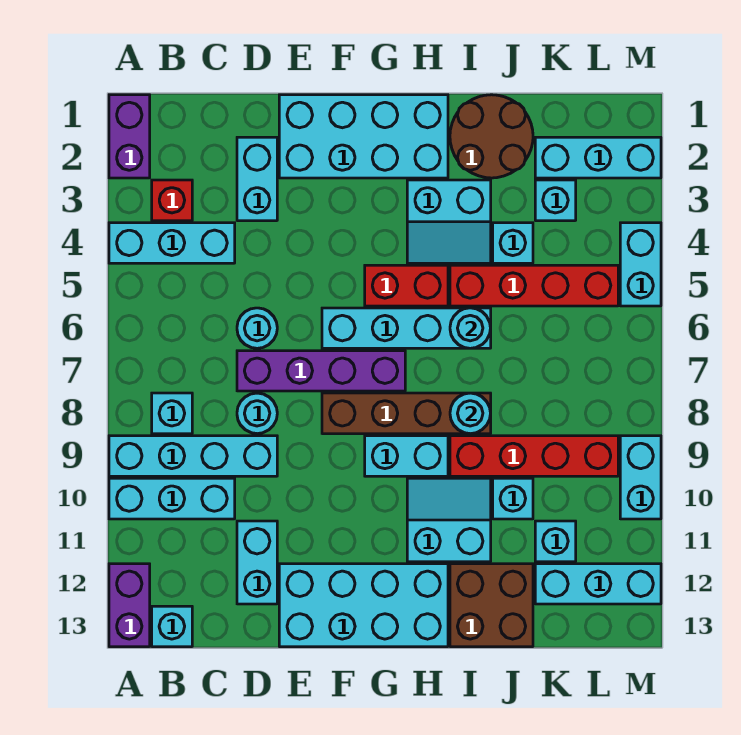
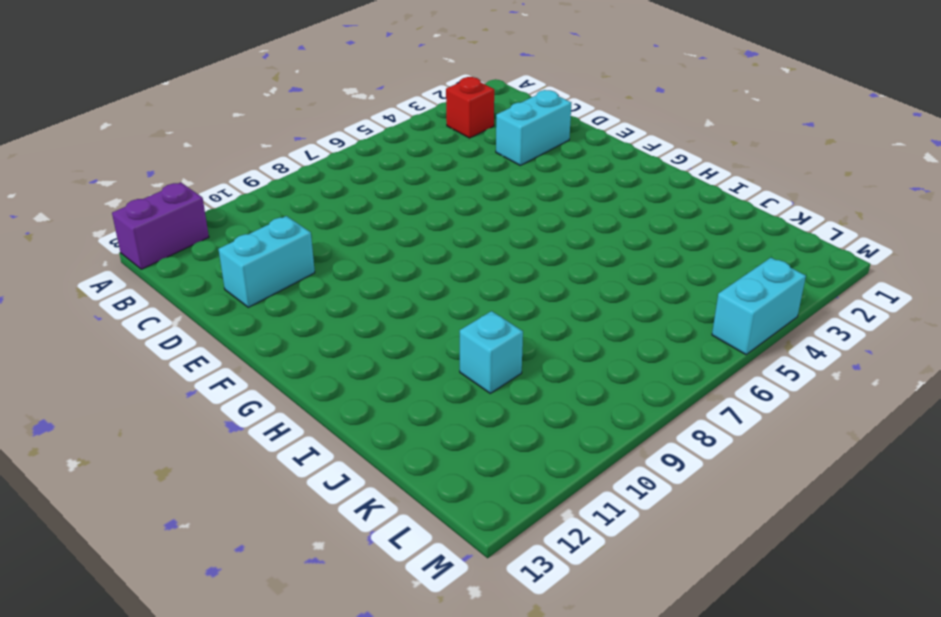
none -> purple 1x2 brick [109,95,150,178]
none -> cyan 1x3 brick [109,223,235,263]
none -> cyan 1x4 brick [109,436,277,476]
none -> cyan 1x3 brick [109,478,235,519]

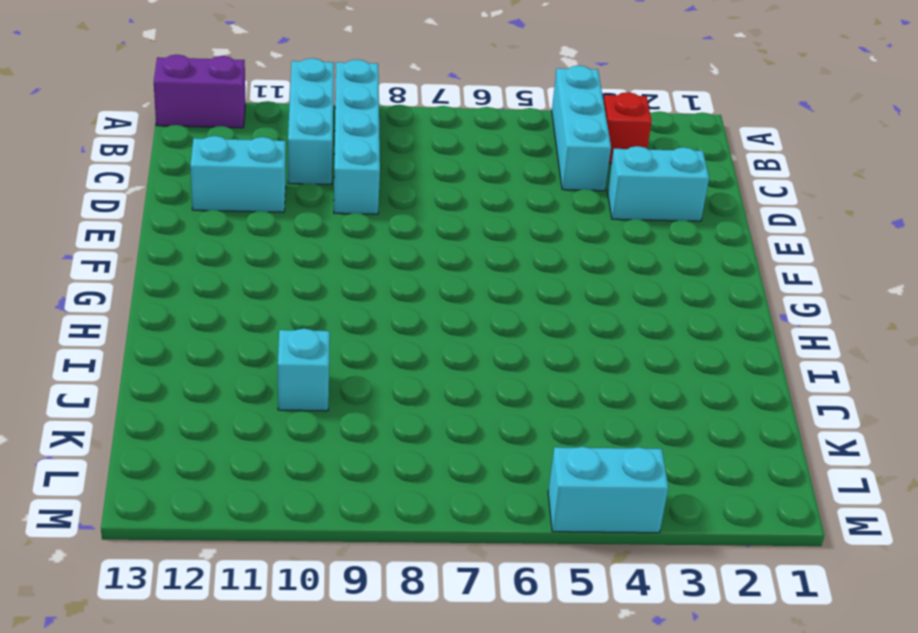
none -> purple 1x2 brick [109,95,150,178]
none -> cyan 1x1 brick [152,393,192,434]
none -> cyan 1x1 brick [152,606,192,647]
none -> cyan 1x1 round brick [237,308,277,348]

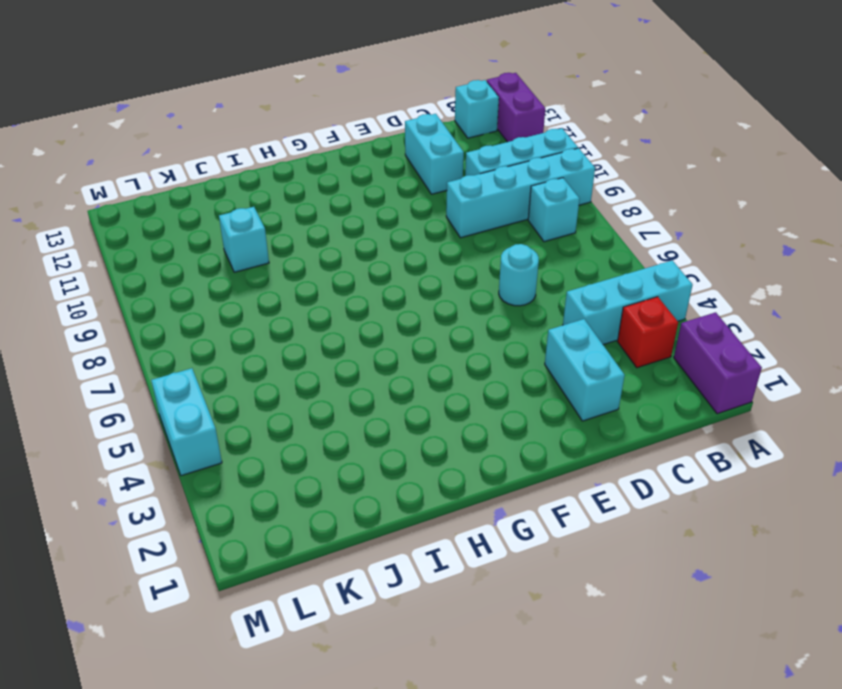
none -> purple 1x4 brick [237,351,405,391]
none -> cyan 1x1 round brick [237,393,277,434]
none -> cyan 2x4 brick [279,95,448,178]
none -> cyan 2x4 brick [279,564,448,647]

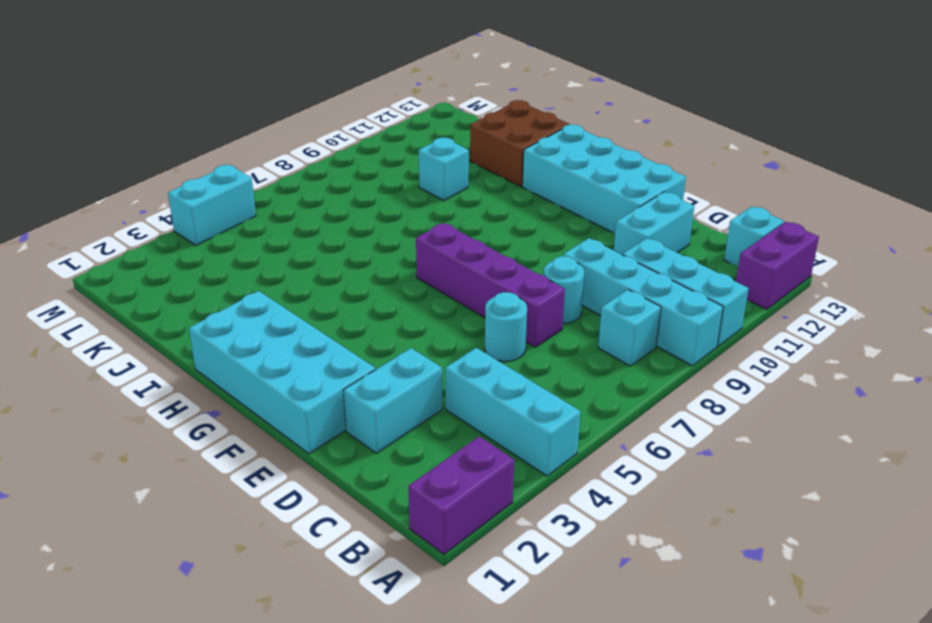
none -> red 1x1 brick [152,180,192,221]
none -> cyan 1x4 brick [322,308,491,348]
none -> brown 1x4 brick [322,393,491,434]
none -> red 1x2 brick [365,265,448,306]

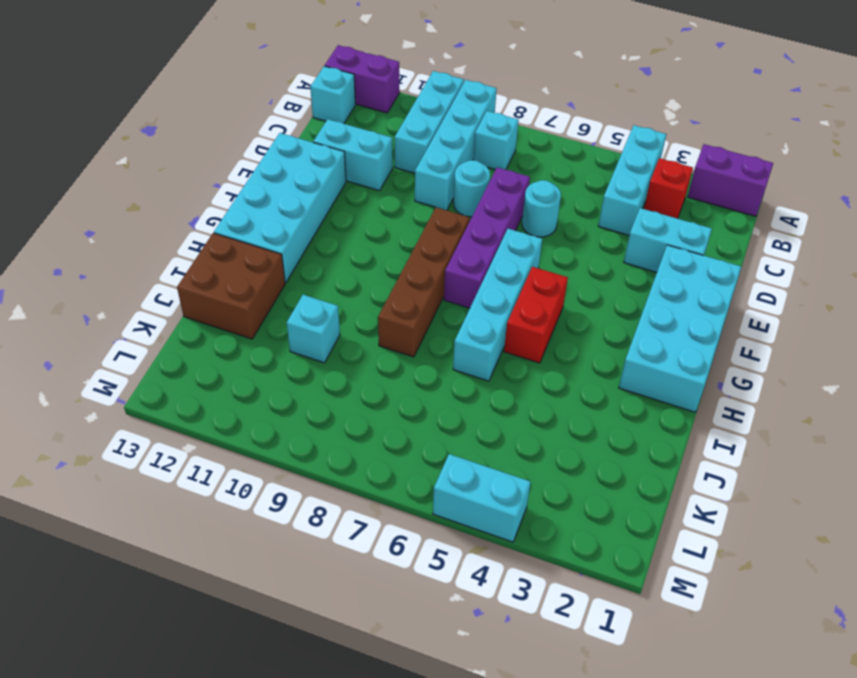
none -> cyan 1x2 brick [365,436,448,476]
none -> cyan 2x2 slope [407,180,491,263]
none -> cyan 2x2 slope [407,478,491,562]
none -> brown 2x2 round brick [450,95,533,178]

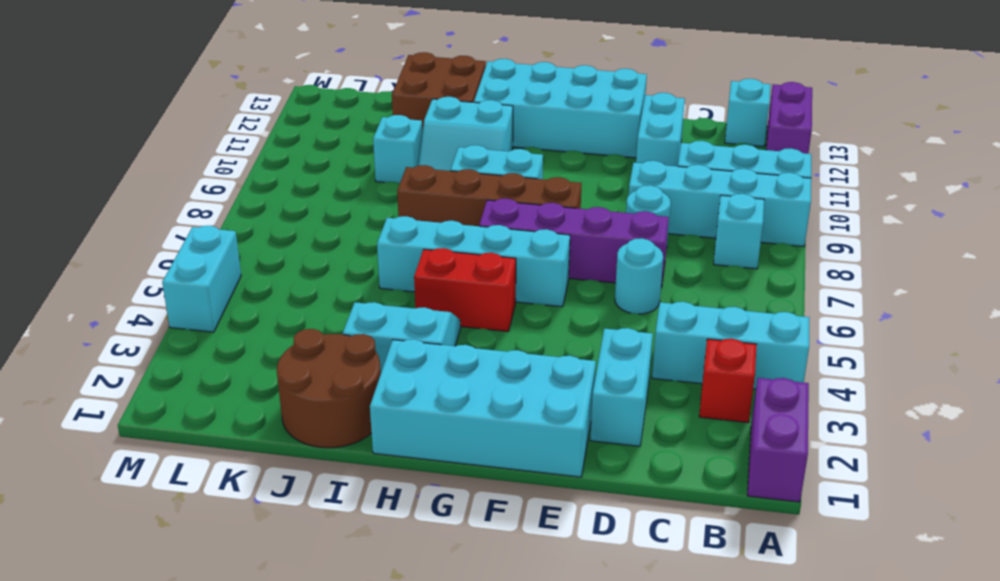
none -> red 1x4 brick [450,265,618,306]
none -> red 1x4 brick [450,436,618,476]
none -> cyan 1x1 brick [493,223,533,263]
none -> cyan 1x3 brick [535,137,661,178]

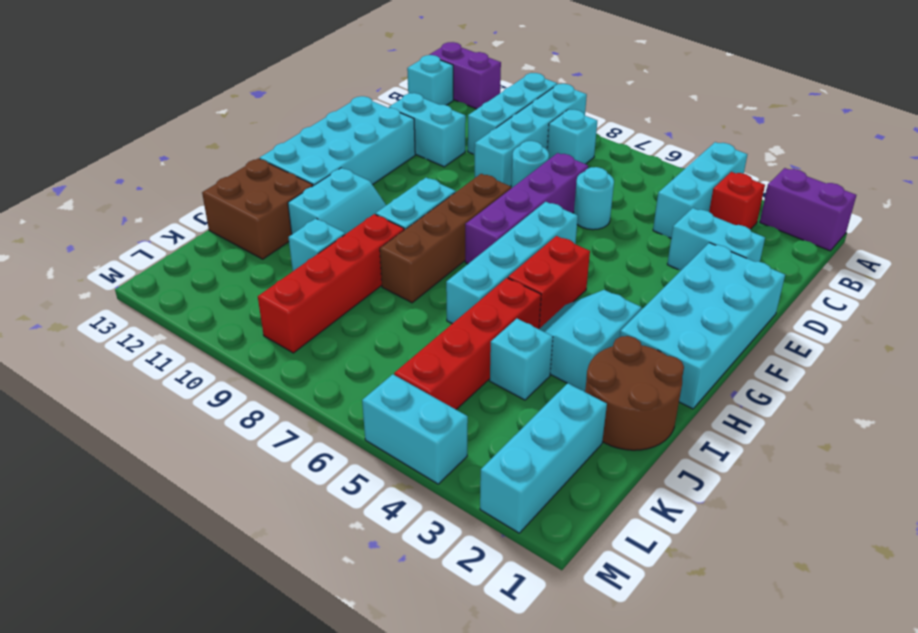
none -> cyan 1x1 brick [535,180,576,221]
none -> cyan 1x1 brick [535,521,576,562]
none -> cyan 1x3 brick [535,564,661,604]
none -> cyan 1x2 brick [620,436,661,519]

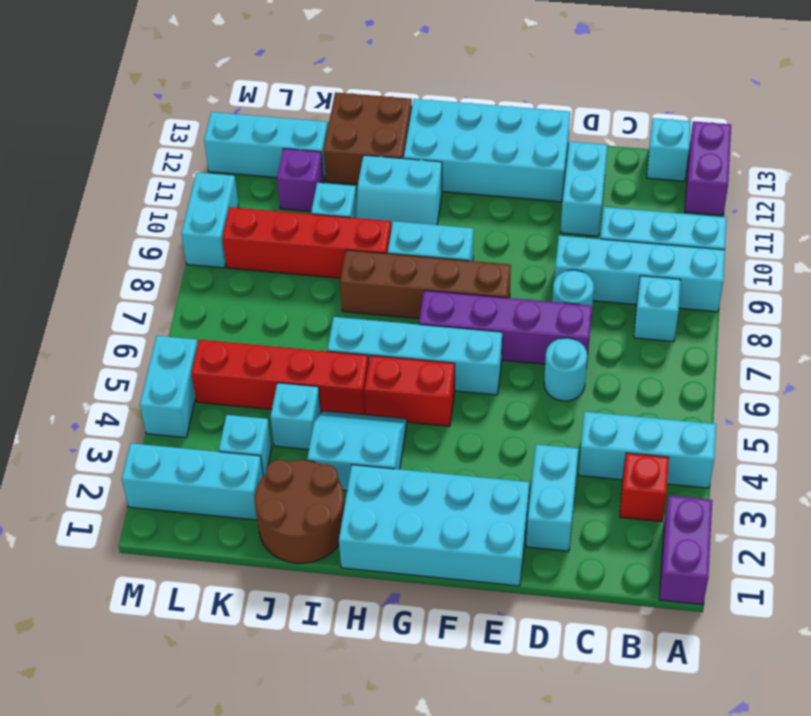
purple 1x1 brick [277,149,324,211] -> cyan 1x1 brick [535,521,576,562]
none -> cyan 1x1 round brick [450,308,491,348]
none -> cyan 1x1 round brick [450,393,491,434]

